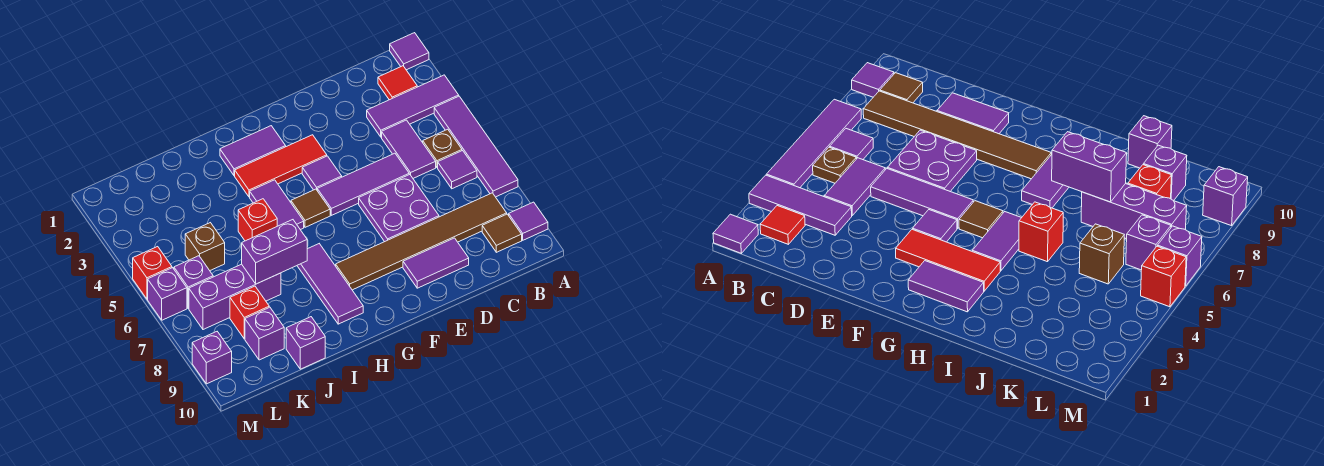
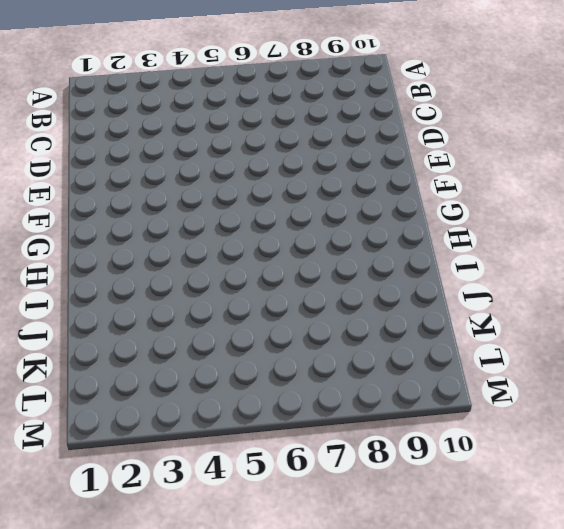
none -> purple 1x1 tile [390,33,429,70]
none -> purple 1x3 tile [367,75,459,137]
none -> purple 1x4 tile [434,96,518,197]
none -> purple 1x1 tile [509,202,548,240]

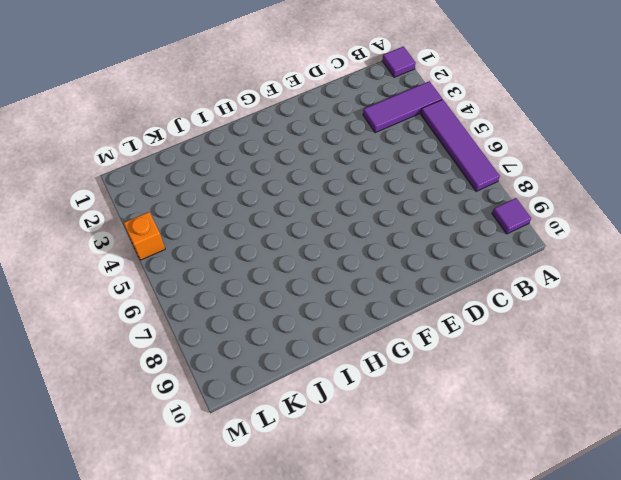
orange 1x1 brick [124,212,165,260] -> none
none -> red 1x1 tile [378,66,417,100]
none -> brown 1x1 plate [423,129,462,168]
none -> purple 1x1 tile [438,151,477,189]
none -> brown 1x6 tile [336,193,507,290]

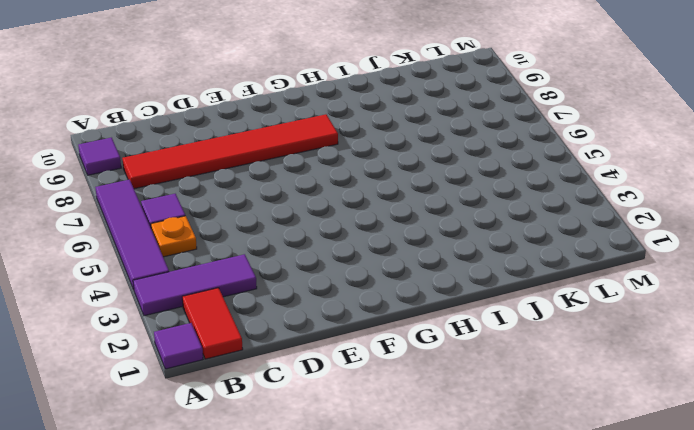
red 1x2 tile [182,288,243,359] -> red 1x1 tile [378,66,417,100]
orange 1x1 plate [151,216,197,257] -> brown 1x1 plate [423,129,462,168]
red 1x6 tile [122,114,338,189] -> brown 1x6 tile [336,193,507,290]
none -> brown 1x1 tile [482,214,522,252]
none -> purple 1x2 tile [382,120,436,178]
none -> purple 1x3 tile [317,153,409,215]
none -> purple 2x2 plate [359,174,439,242]

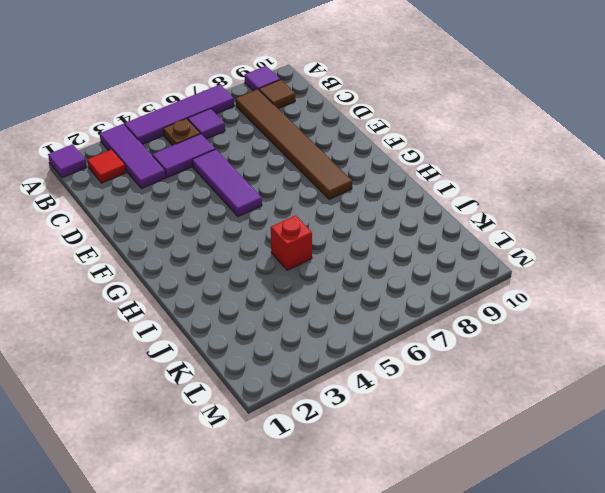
none -> purple 2x2 plate [359,174,439,242]
none -> purple 1x2 tile [403,238,469,288]
none -> red 1x3 tile [235,135,327,197]
none -> purple 1x1 tile [302,156,342,190]

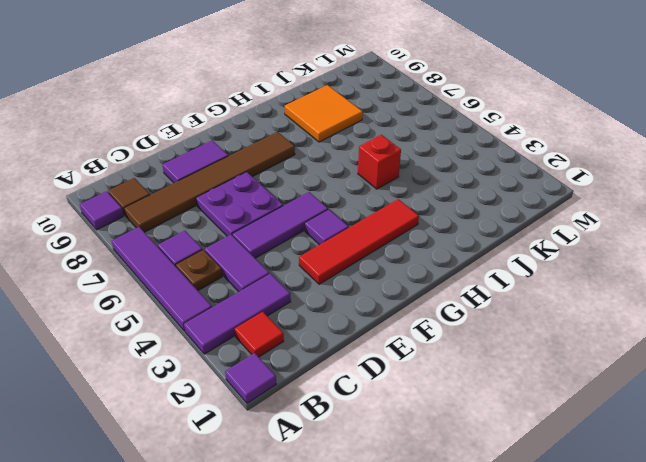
red 1x4 tile [299,199,419,284] -> red 1x3 tile [235,135,327,197]
orange 2x2 tile [285,85,363,142] -> none
none -> purple 1x2 tile [220,126,286,176]
none -> brown 1x1 tile [291,189,330,227]
none -> purple 1x2 tile [250,180,304,230]
none -> purple 1x3 tile [297,244,363,324]

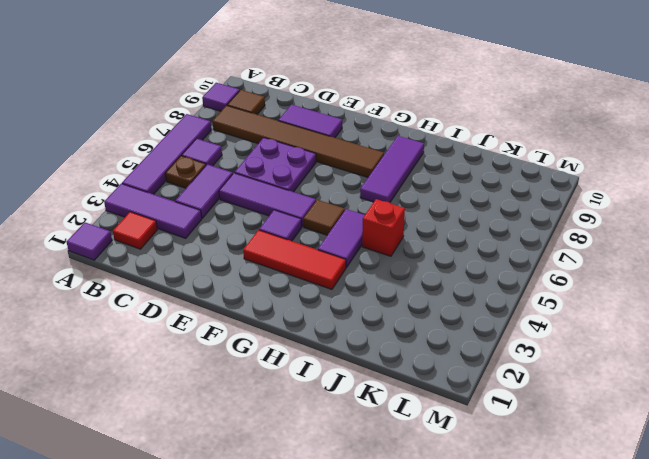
none -> purple 1x2 tile [220,126,286,176]
none -> purple 1x3 brick [189,264,281,330]
none -> purple 1x1 brick [286,317,325,369]
none -> brown 1x1 brick [185,223,225,270]

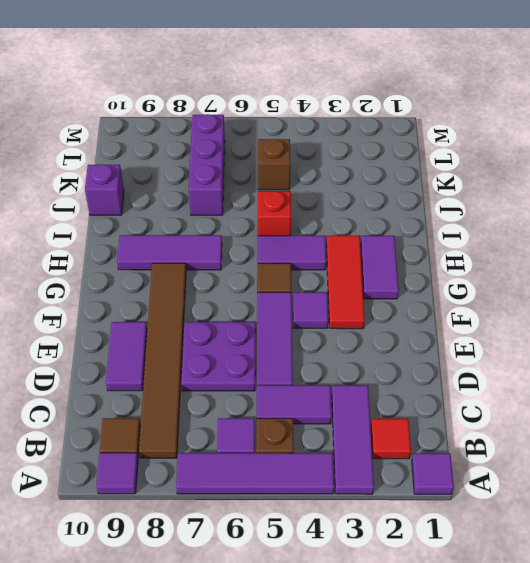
none -> red 1x1 brick [230,286,269,339]
none -> purple 1x1 brick [245,307,284,360]
none -> purple 1x1 brick [174,256,213,308]
none -> red 1x1 brick [133,247,172,299]

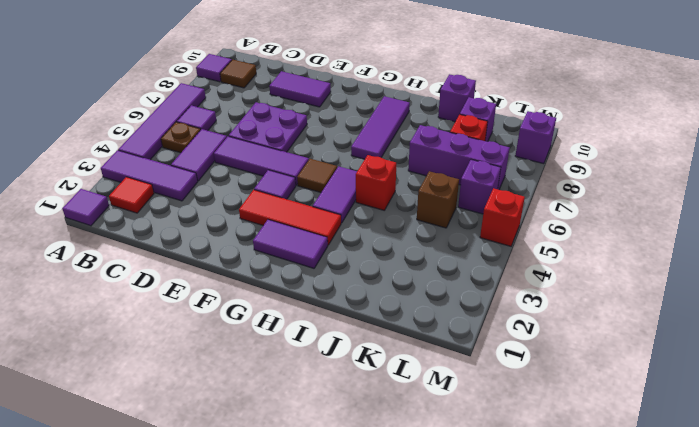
none -> brown 1x6 tile [336,193,507,290]
none -> purple 1x1 brick [148,268,187,320]
none -> purple 1x2 brick [242,220,307,284]

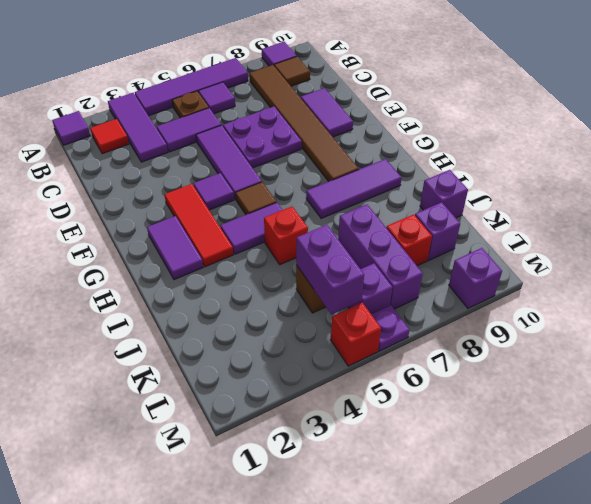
purple 1x2 brick [296,225,364,315] -> purple 1x2 brick moved to [242,220,307,284]
purple 1x1 plate [371,305,409,351] -> purple 1x1 brick [148,268,187,320]

